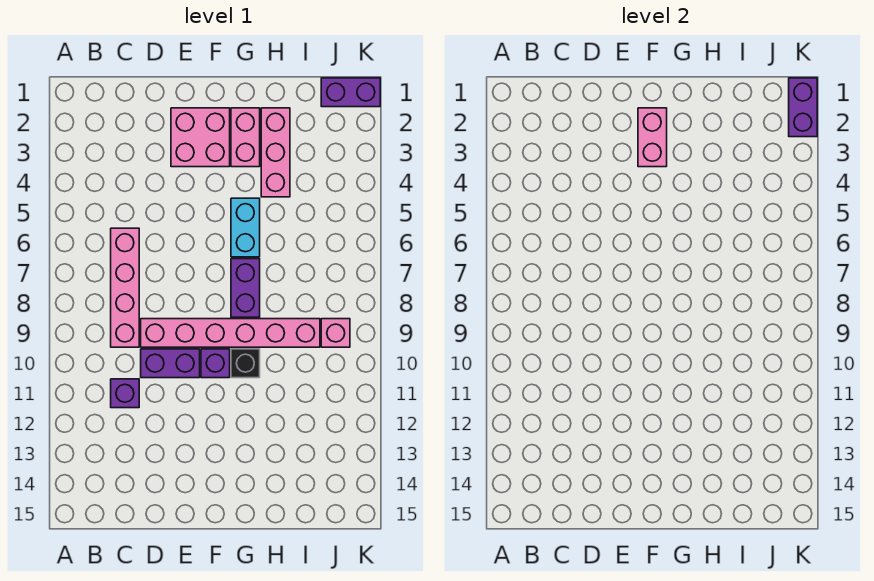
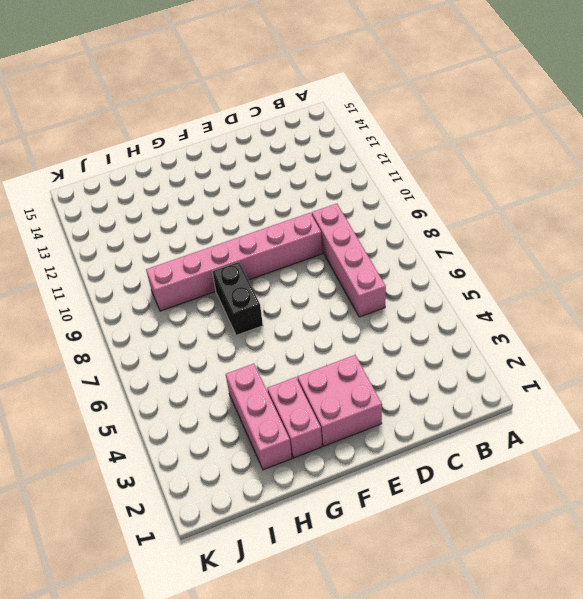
black 1x2 brick [212,262,263,335] -> purple 1x2 brick [231,259,260,317]
none -> purple 1x1 brick [111,379,139,408]
none -> purple 1x2 brick [141,349,200,378]
none -> purple 1x1 brick [201,349,230,378]

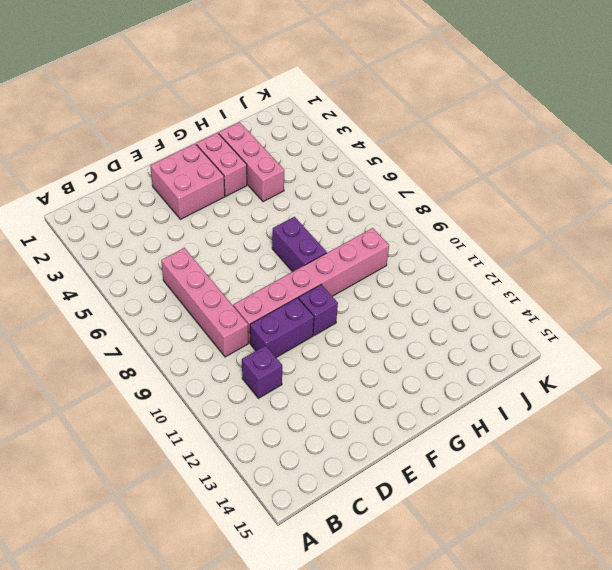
none -> cyan 1x2 brick [231,198,260,257]
none -> black 1x1 brick [231,349,260,378]
none -> purple 1x2 brick [321,78,380,107]

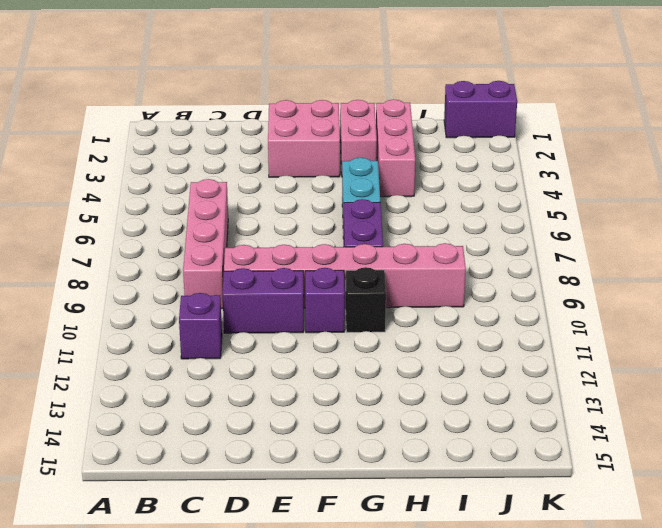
none -> pink 1x1 brick [321,319,350,347]
none -> pink 1x2 brick [638,108,667,167]
none -> purple 1x2 brick [789,78,817,137]

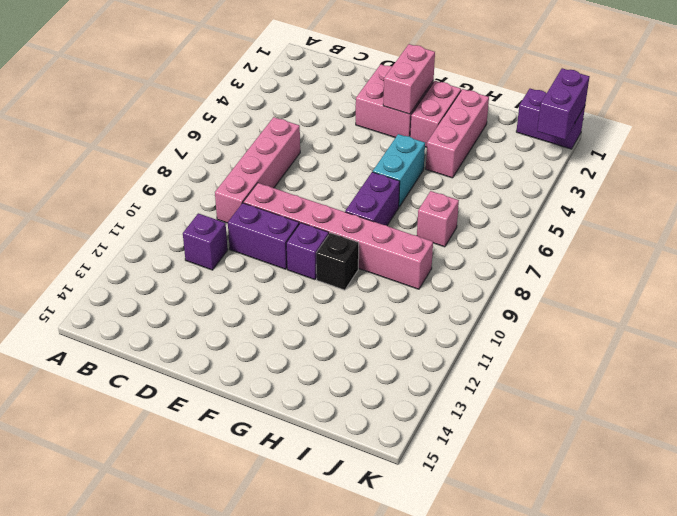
pink 1x1 brick [417,191,459,247] -> pink 1x1 brick moved to [321,319,350,347]

